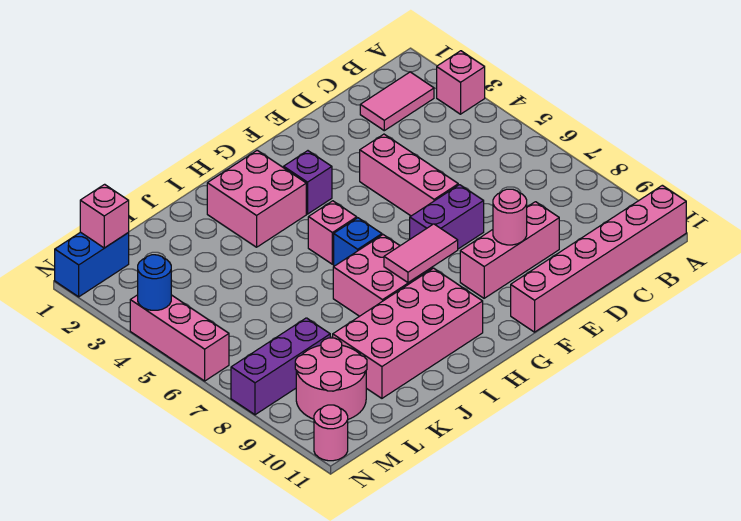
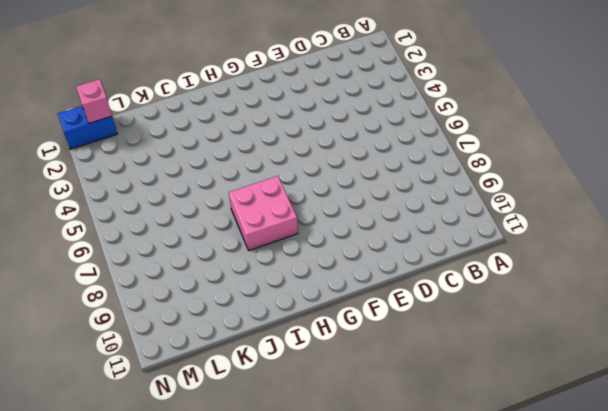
none -> pink 1x1 brick [437,51,485,114]
none -> pink 1x6 brick [511,185,686,332]
none -> pink 1x2 tile [360,72,434,131]

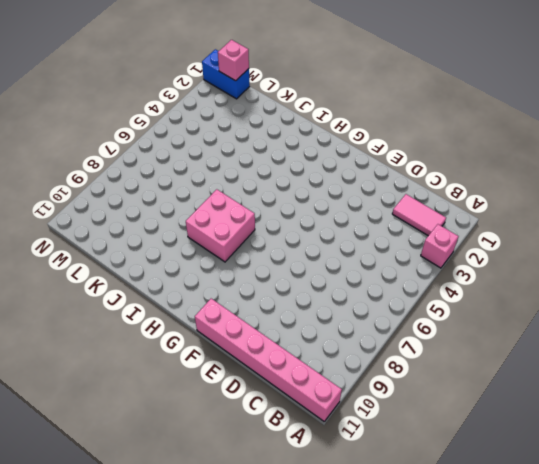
none -> pink 1x3 brick [460,202,559,298]
none -> pink 1x3 brick [360,134,458,216]
none -> purple 1x2 brick [410,185,484,249]

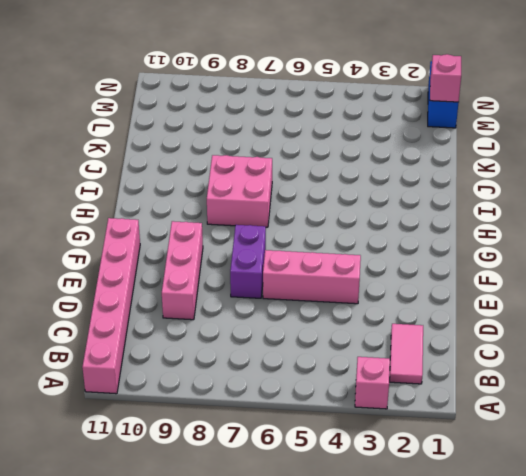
none -> purple 1x1 brick [284,151,332,214]
none -> pink 2x2 brick [207,150,306,247]
none -> pink 1x1 brick [308,201,357,264]

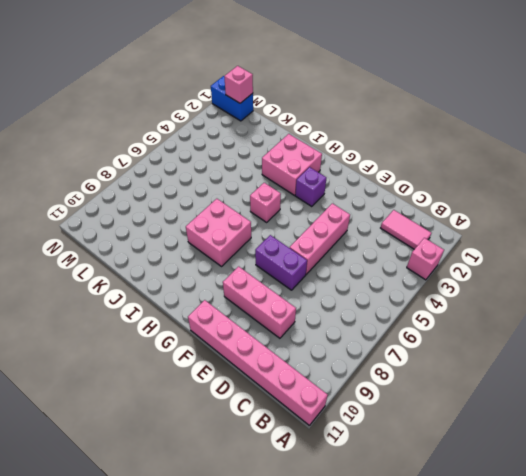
none -> blue 1x1 brick [334,218,382,266]
none -> pink 2x4 brick [333,268,483,398]
none -> purple 1x3 brick [231,318,330,415]

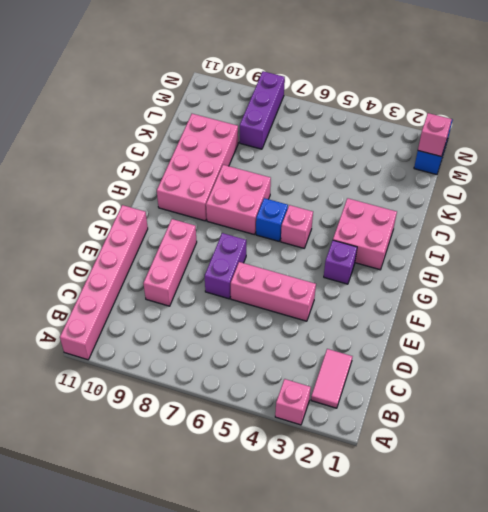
none -> pink 2x2 round brick [295,338,367,419]
none -> pink 1x3 brick [130,295,229,381]
none -> pink 1x1 round brick [314,405,348,461]

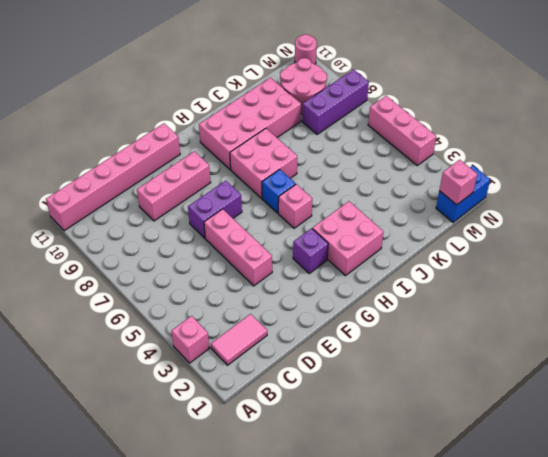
none -> pink 1x1 round brick [493,189,527,245]
none -> pink 1x2 tile [384,224,458,283]
none -> blue 1x1 round brick [138,255,171,310]

